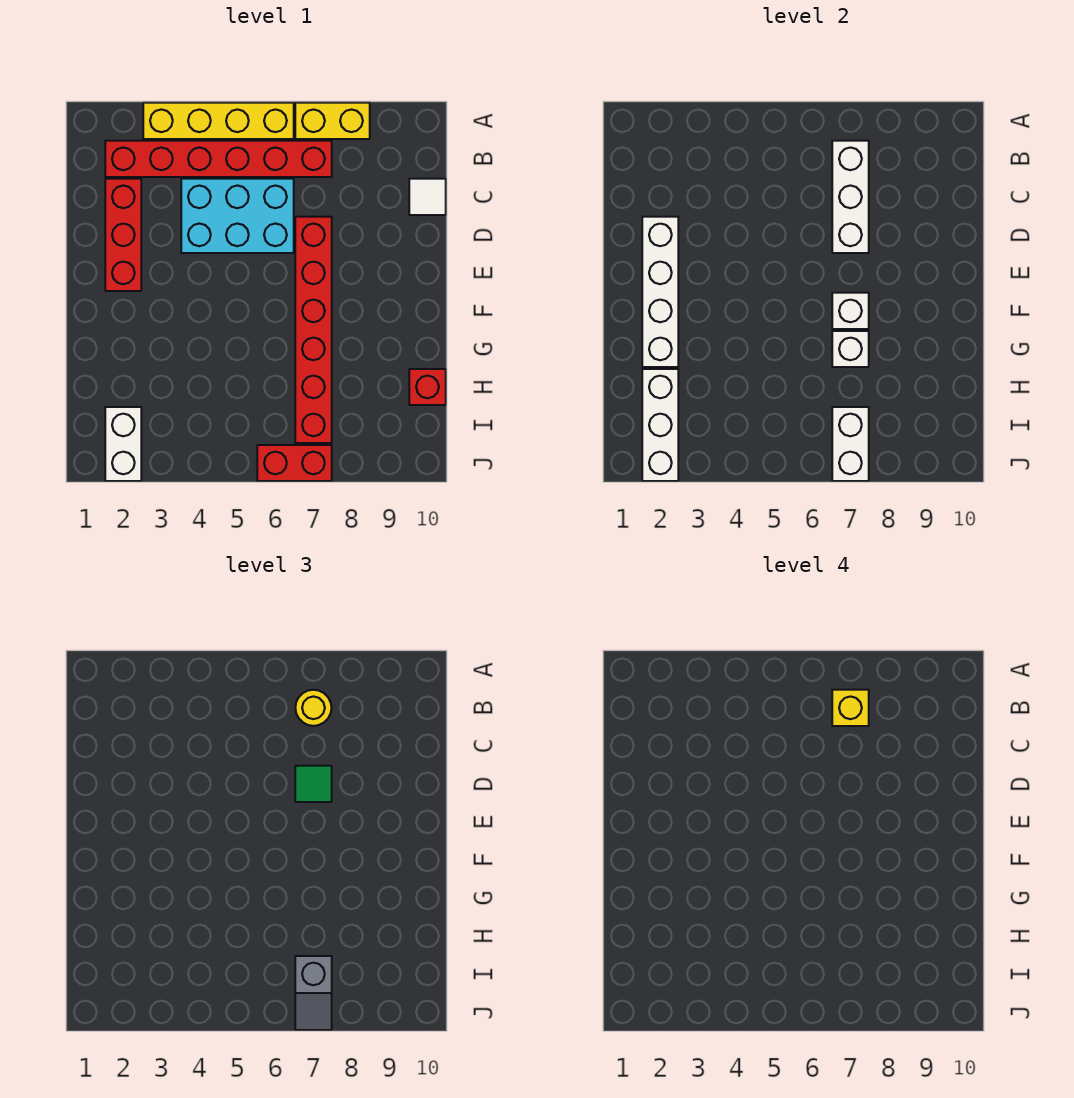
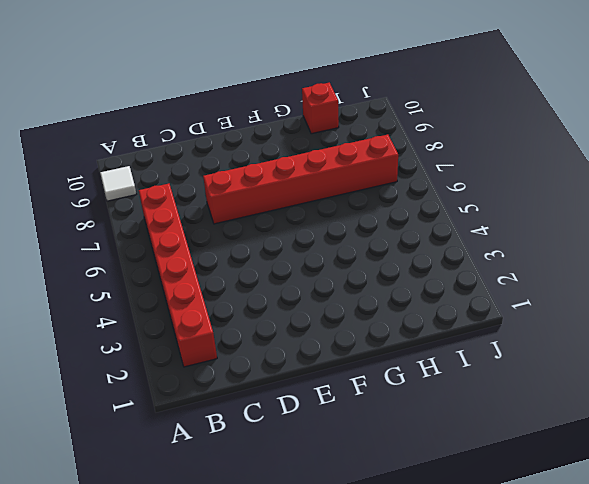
white 1x1 tile [100,166,136,201] -> white 1x1 tile moved to [409,179,446,215]
none -> yellow 1x4 brick [143,103,294,139]
none -> yellow 1x2 brick [295,103,370,139]
none -> red 1x3 brick [105,179,141,291]

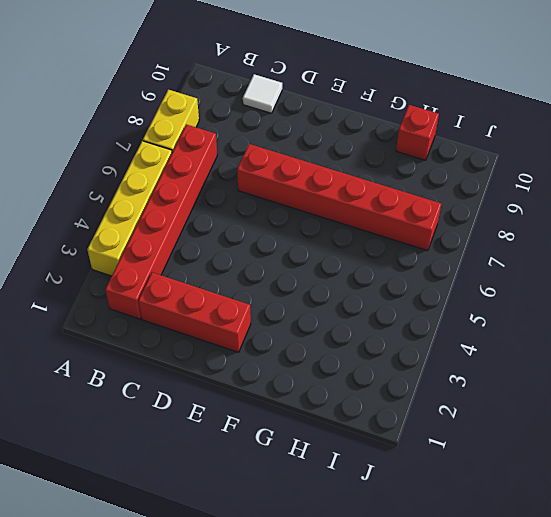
none -> cyan 2x3 brick [181,179,294,253]
none -> white 1x2 brick [105,407,141,481]
none -> red 1x2 brick [257,445,332,481]

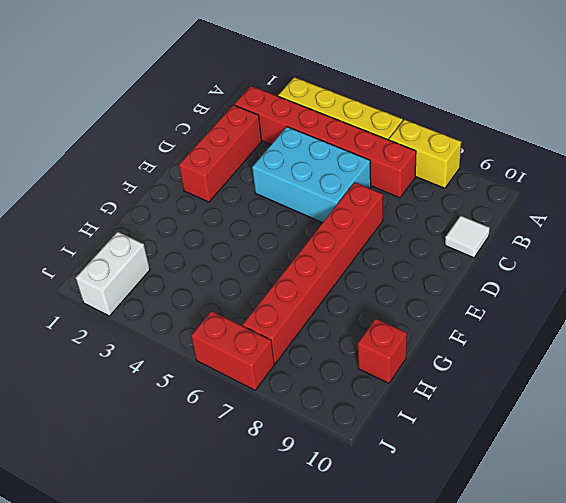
none -> white 1x3 brick [832,141,869,253]
none -> white 1x4 brick [642,217,678,367]
none -> white 1x1 brick [832,293,869,329]

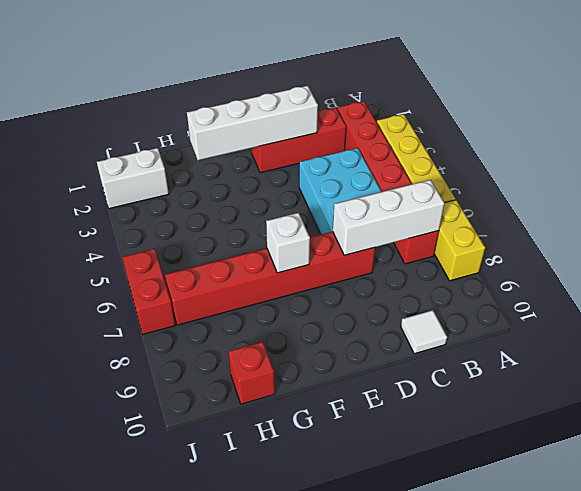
none -> white 1x1 brick [832,331,869,367]
none -> white 1x3 brick [642,369,678,481]
none -> white 1x2 brick [832,407,869,481]

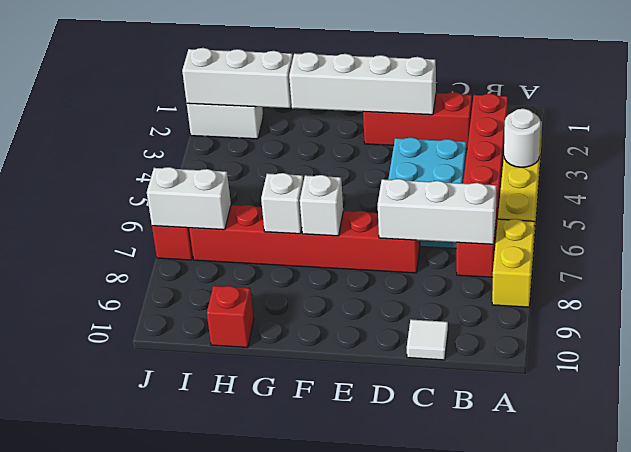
white 1x1 round brick [504,109,541,167] -> none
none -> yellow 1x1 round brick [295,690,332,726]
none -> green 1x1 tile [295,766,332,802]
none -> grey 1x2 slope [295,956,332,1030]

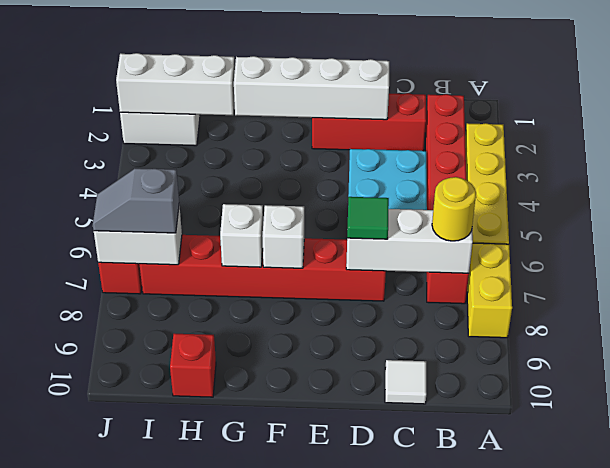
none -> yellow 1x1 brick [832,690,869,726]

